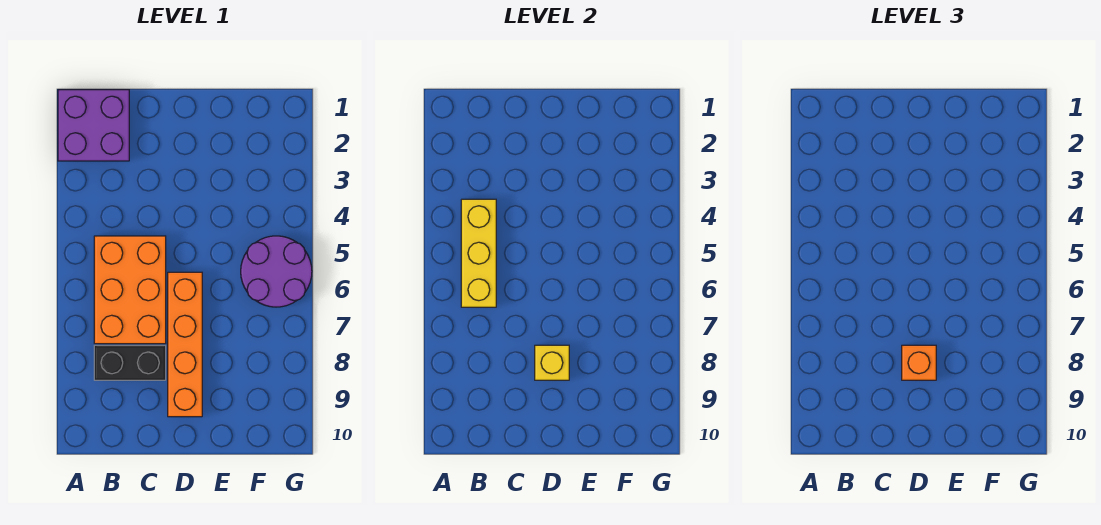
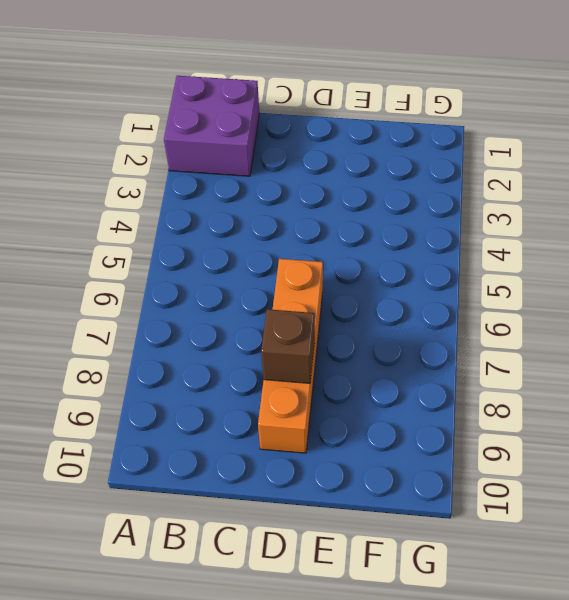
brown 1x1 brick [261,309,315,383] -> yellow 1x1 brick [535,345,569,380]
none -> orange 2x3 brick [94,236,166,344]
none -> black 1x2 brick [94,345,166,380]

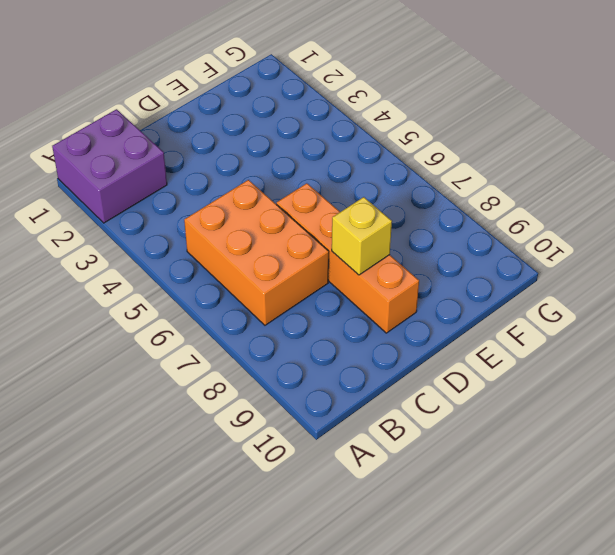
none -> black 1x2 brick [94,345,166,380]
none -> purple 2x2 round brick [241,236,312,307]

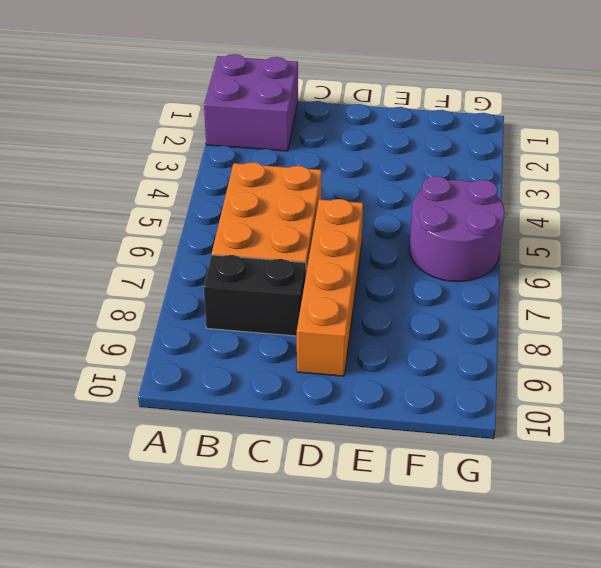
none -> yellow 1x3 brick [461,199,496,307]
none -> yellow 1x1 brick [535,345,569,380]

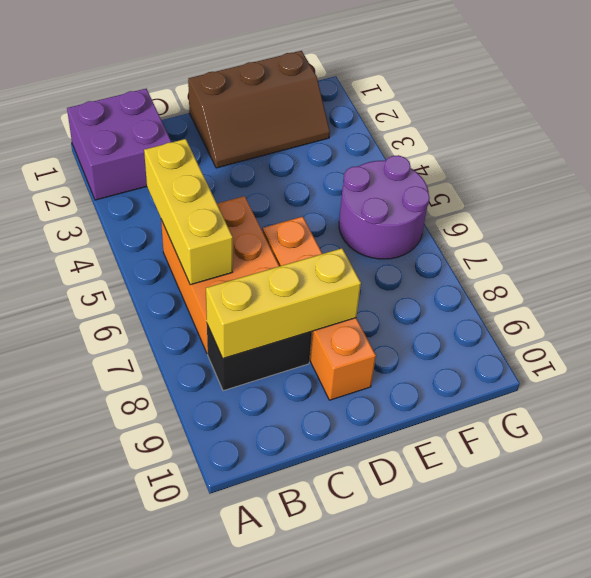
yellow 1x3 brick [206,248,361,358] -> yellow 1x1 brick [535,345,569,380]
brown 2x3 slope [188,51,330,168] -> none
none -> orange 1x1 brick [902,345,936,380]

